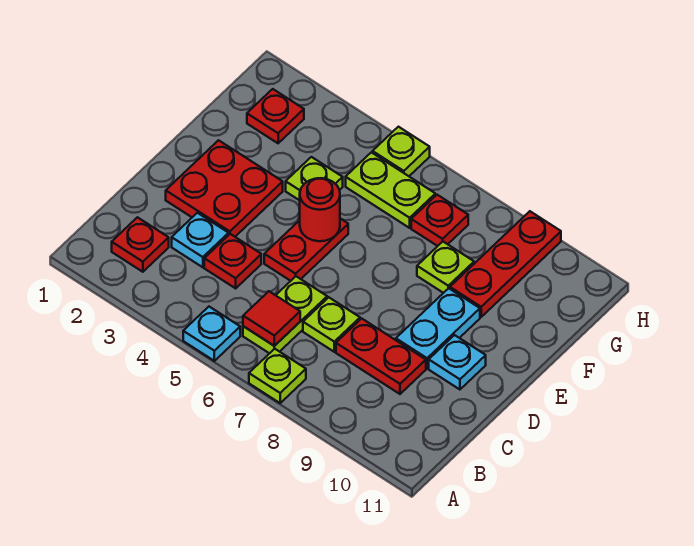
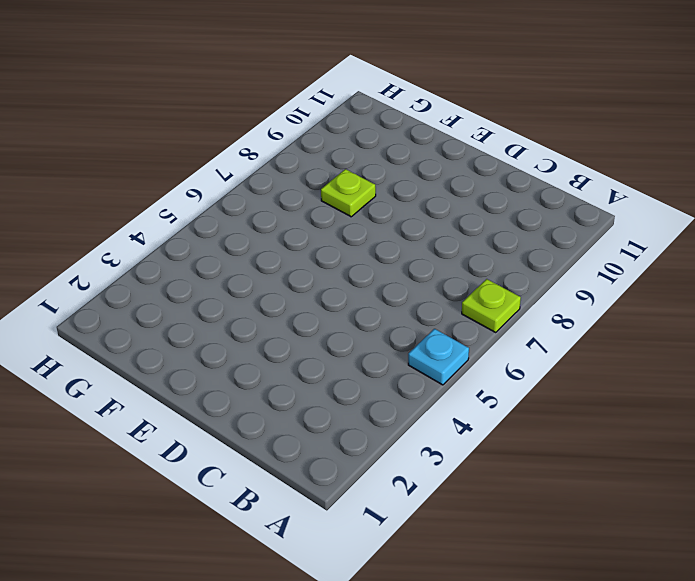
none -> red 1x1 plate [112,217,169,272]
none -> lime 1x2 plate [243,276,327,353]
none -> cyan 1x1 plate [172,213,229,267]

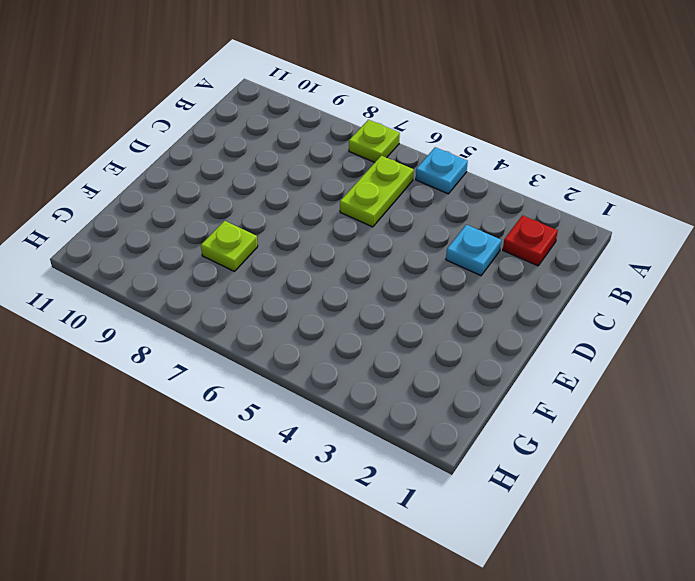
none -> red 1x1 plate [204,234,261,288]
none -> lime 1x1 plate [303,297,360,352]
none -> red 1x2 plate [336,319,426,394]

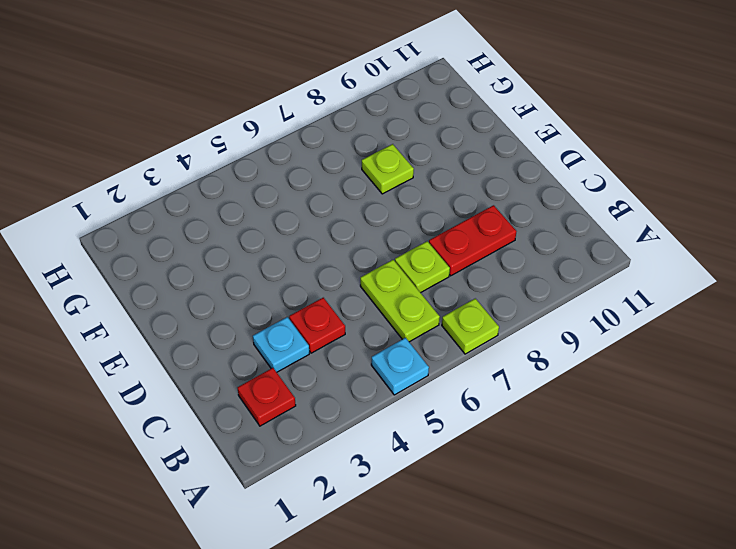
none -> red 2x2 plate [166,140,283,237]
none -> red 1x2 plate [264,219,348,281]
none -> cyan 1x2 plate [396,288,480,368]

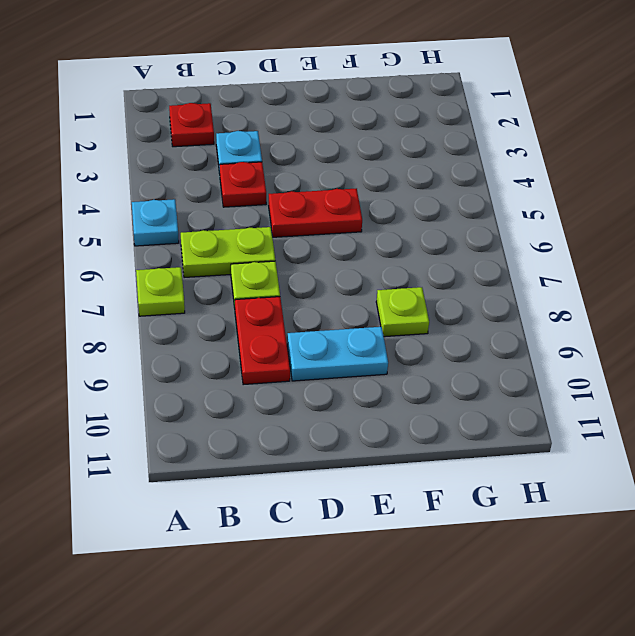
none -> red 2x2 plate [166,140,283,237]
none -> cyan 1x1 plate [429,335,486,389]
none -> lime 1x1 plate [286,157,343,200]

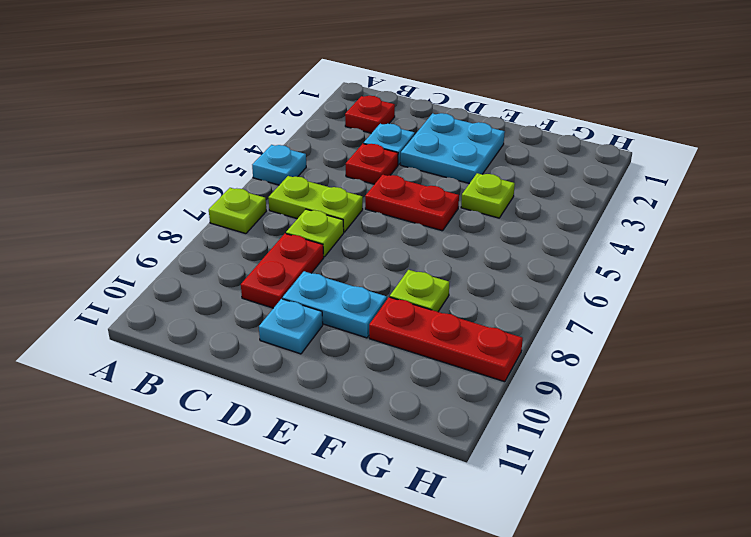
cyan 2x2 plate [401,113,505,183] -> red 2x2 plate [166,140,283,237]
none -> red 1x1 plate [247,89,304,143]
none -> lime 1x2 plate [346,152,435,228]
none -> red 1x1 plate [411,195,468,246]

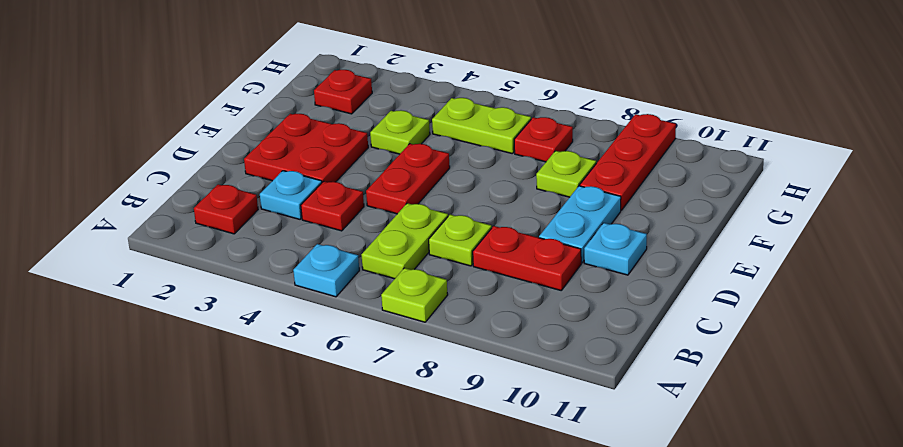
none -> lime 1x1 plate [373,127,430,176]
none -> red 1x1 tile [243,291,300,346]
none -> red 1x1 round brick [300,178,340,241]

